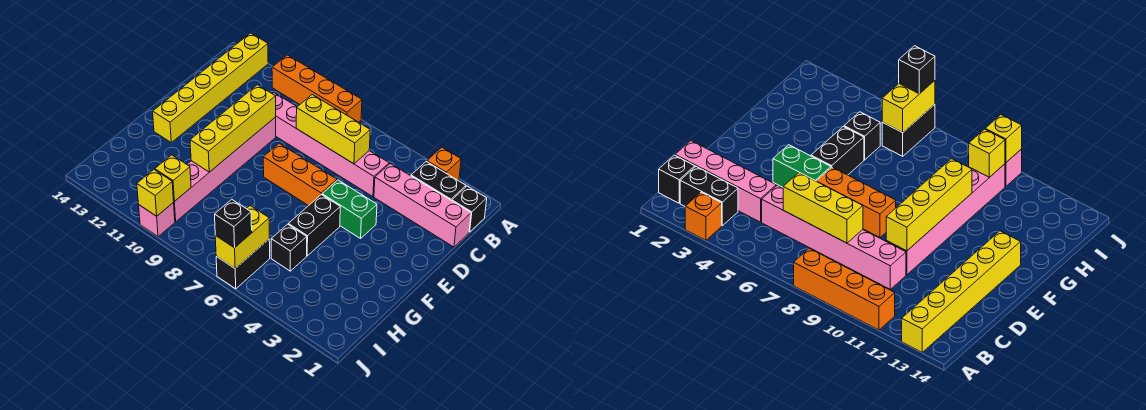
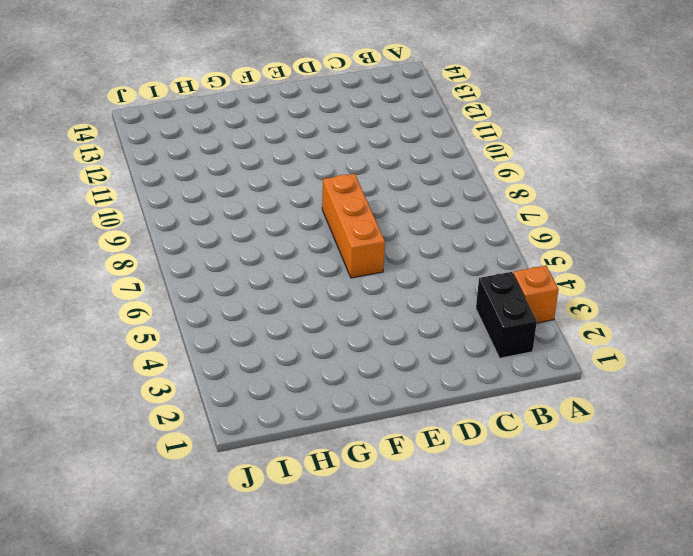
none -> orange 1x4 brick [272,55,362,122]
none -> yellow 1x6 brick [153,33,268,142]
none -> black 1x1 brick [452,186,487,232]

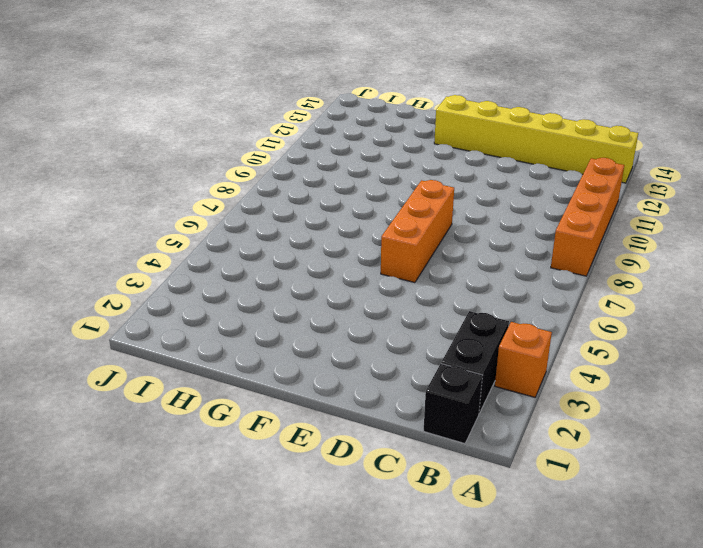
none -> pink 1x4 brick [374,164,471,247]
none -> pink 1x6 brick [273,93,389,197]
none -> pink 1x6 brick [174,117,276,222]

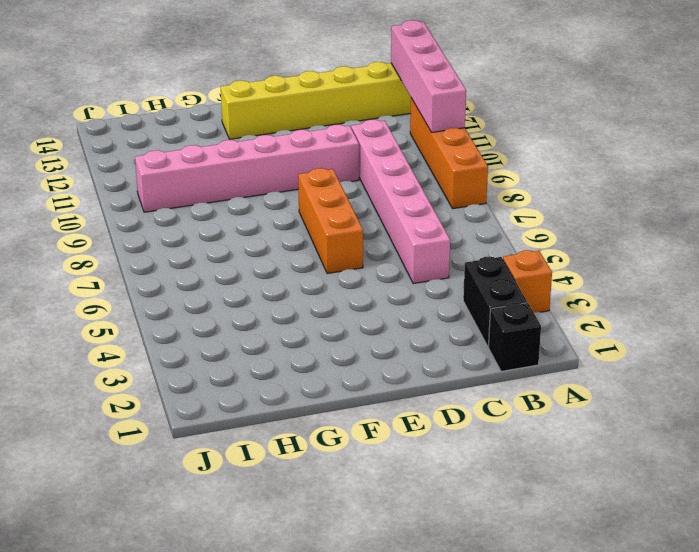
pink 1x4 brick [391,20,466,132] -> pink 1x4 brick moved to [374,164,471,247]
none -> green 1x2 brick [322,180,377,239]
none -> black 1x2 brick [288,195,340,256]
none -> black 1x1 brick [271,224,307,271]

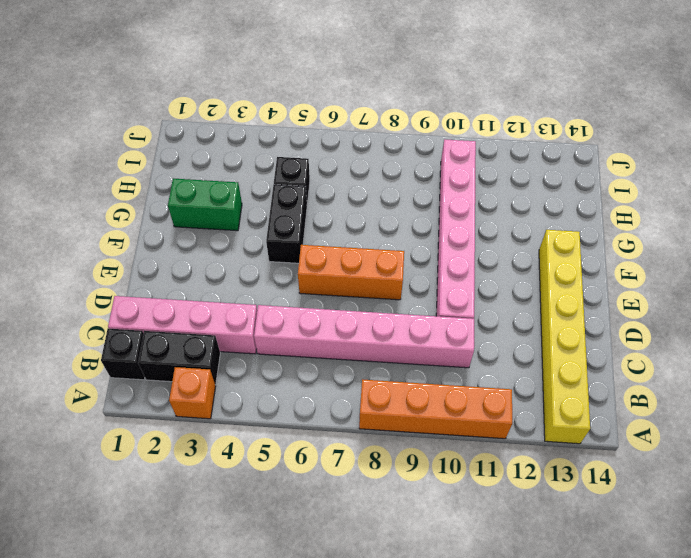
green 1x2 brick [168,179,242,231] -> green 1x2 brick moved to [322,180,377,239]
none -> black 1x2 brick [216,239,270,289]
none -> pink 1x1 brick [139,202,175,237]
none -> yellow 1x3 brick [296,95,370,164]

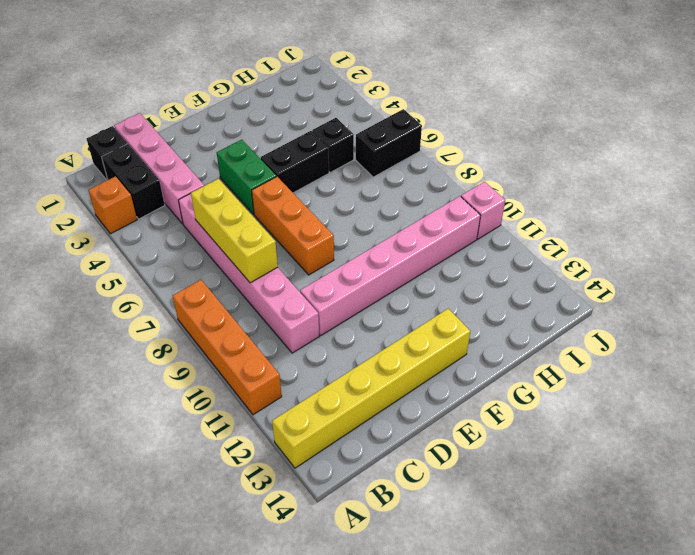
none -> yellow 1x4 brick [190,85,276,172]
none -> yellow 1x2 brick [215,206,269,268]
none -> yellow 1x1 brick [155,155,191,201]

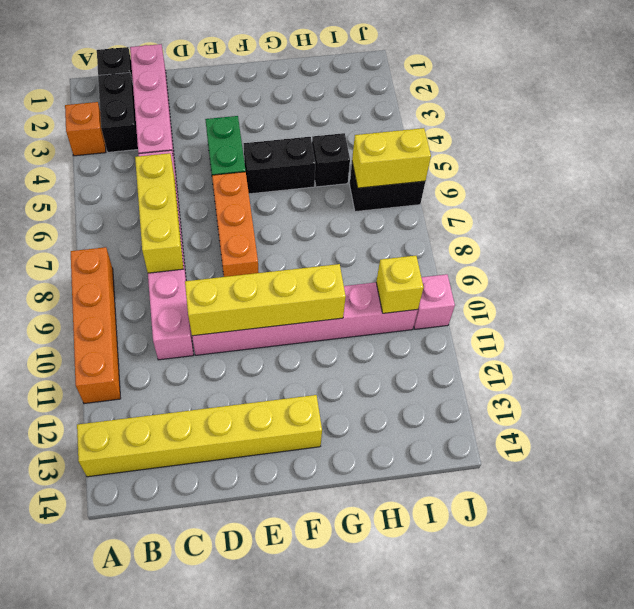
none -> yellow 1x1 brick [137,170,174,216]
none -> black 1x1 brick [215,199,252,248]

